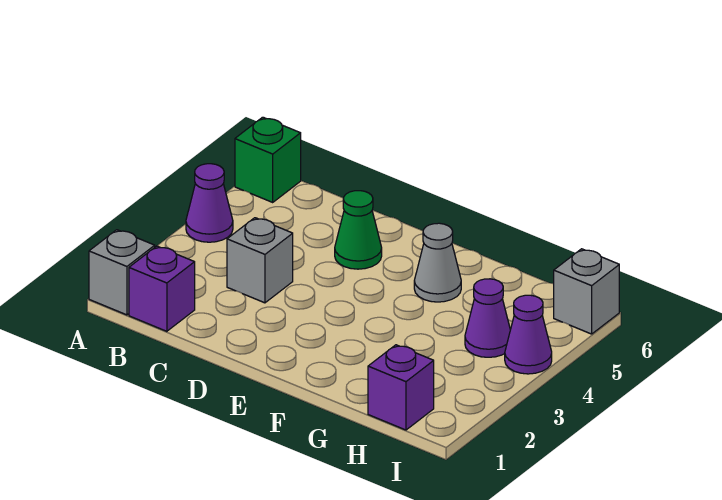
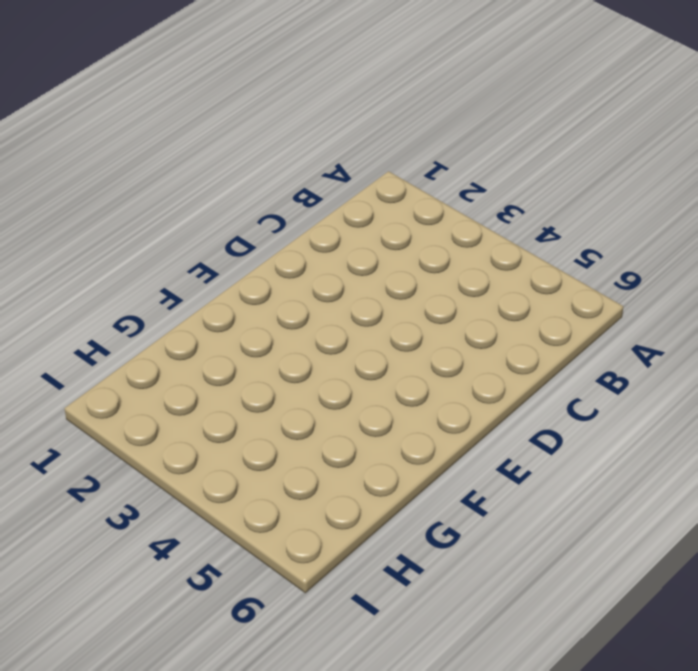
none -> grey 1x1 brick [89,230,155,315]
none -> purple 1x1 cone [186,164,233,242]

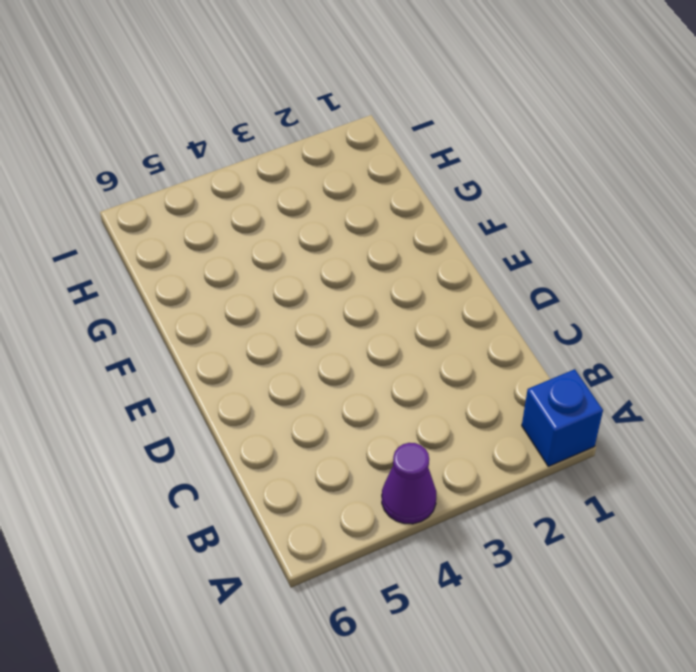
blue 1x1 brick [522,369,603,466] -> grey 1x1 brick [89,230,155,315]
none -> green 1x1 brick [235,117,301,202]
none -> purple 1x1 brick [129,246,195,331]

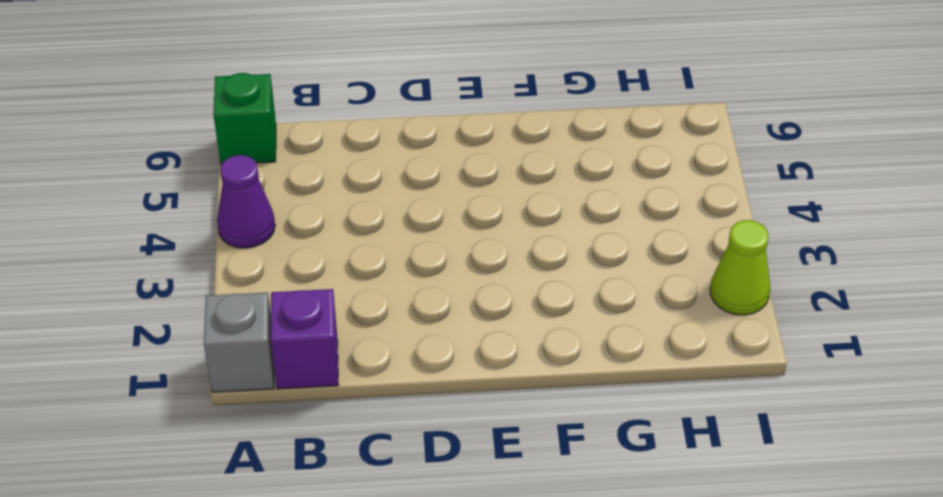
lime 1x1 cone [710,220,770,315] -> none
none -> grey 1x1 brick [227,218,293,303]
none -> green 1x1 cone [335,191,382,269]

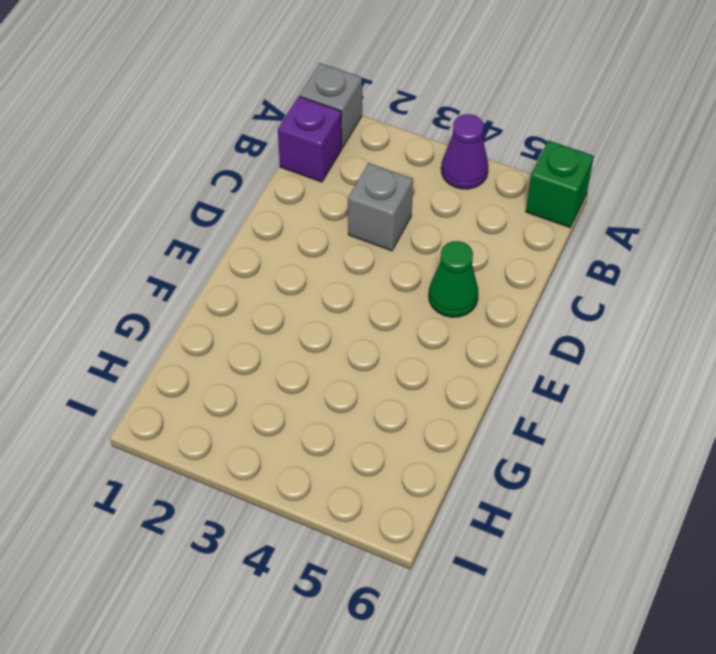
none -> grey 1x1 cone [414,223,461,302]
none -> purple 1x1 brick [368,345,434,430]

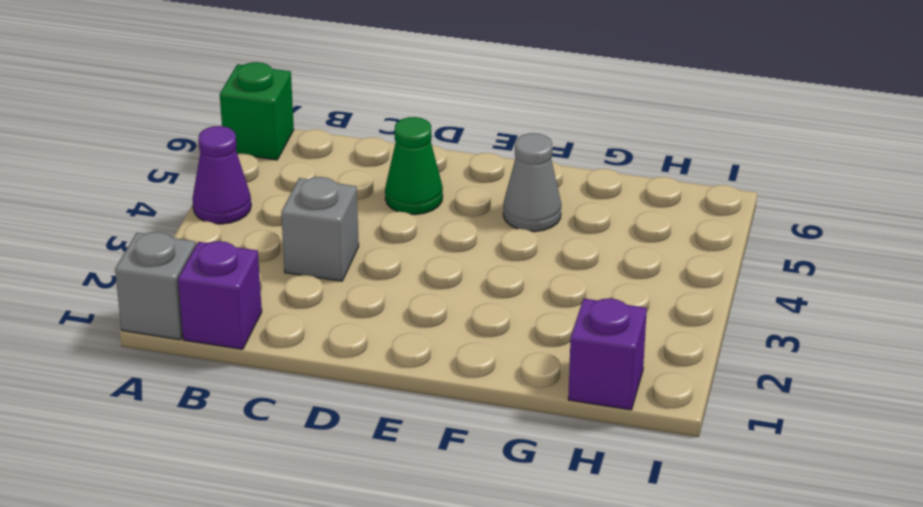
none -> purple 1x1 cone [465,279,510,357]
none -> purple 1x1 cone [505,295,552,374]

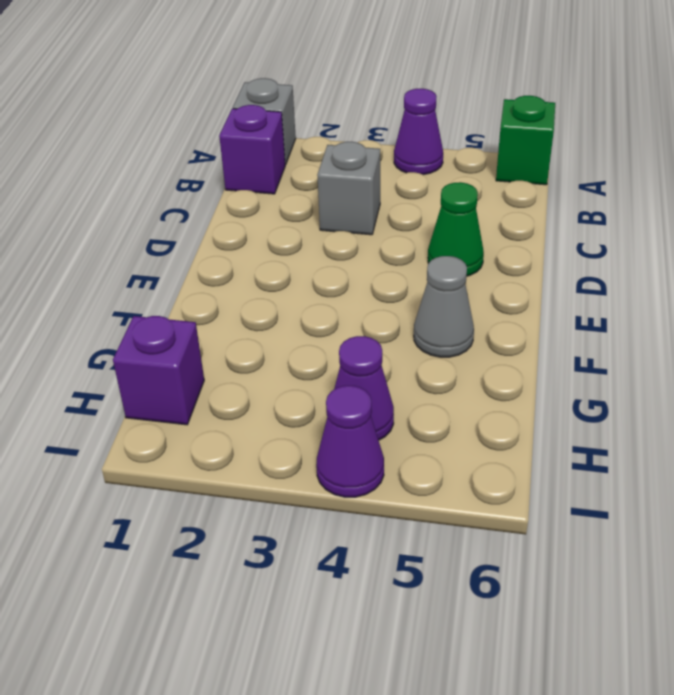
none -> grey 1x1 brick [554,249,619,334]

